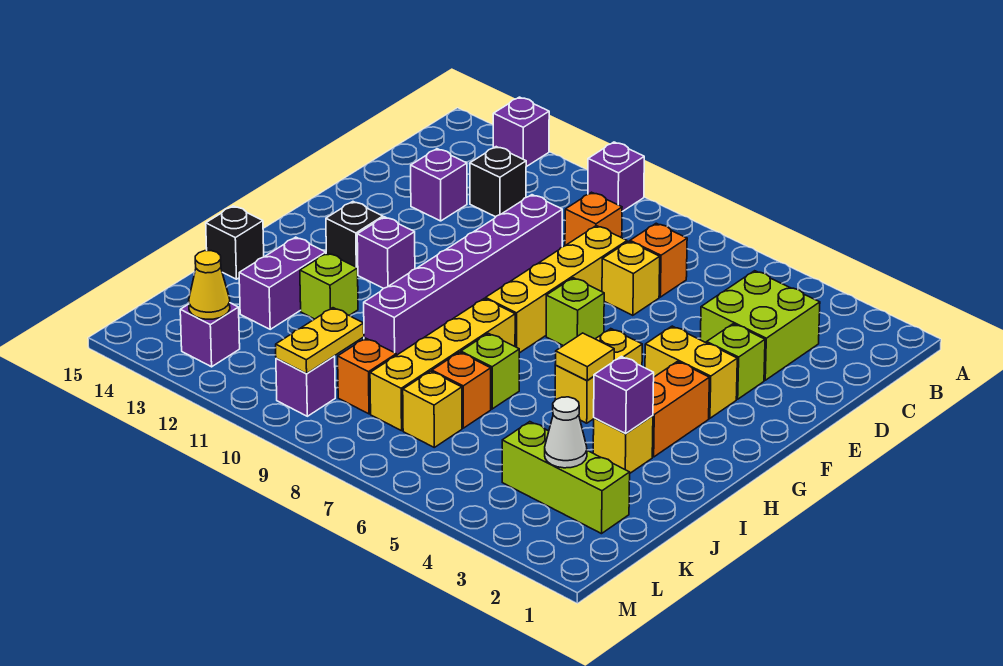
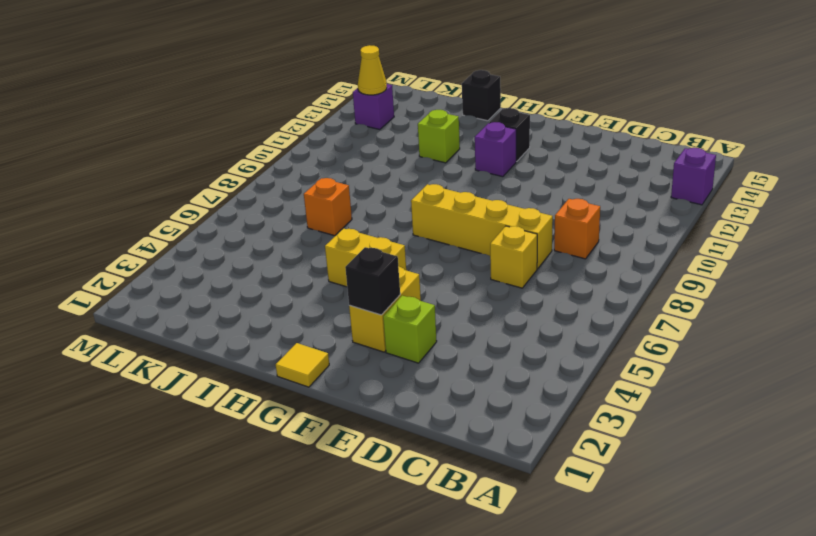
black 1x1 brick [345,247,400,315] -> black 1x1 brick moved to [470,147,526,217]
yellow 1x1 tile [276,343,329,387] -> yellow 1x1 tile moved to [555,333,614,381]
none -> purple 1x1 brick [588,142,644,212]
none -> lime 2x2 brick [700,271,820,380]
none -> orange 1x1 brick [630,223,687,297]
none -> purple 1x6 brick [364,195,562,355]

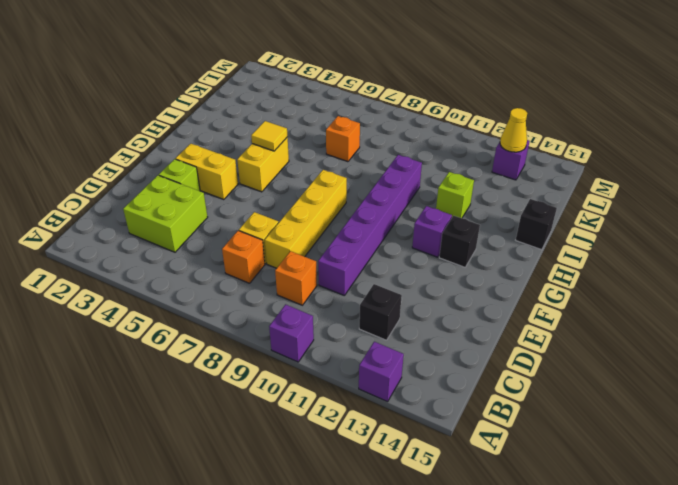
none -> purple 1x1 brick [411,149,467,221]
none -> lime 1x1 brick [546,278,604,346]
none -> orange 1x2 brick [652,362,709,457]
none -> yellow 1x4 brick [370,299,515,431]

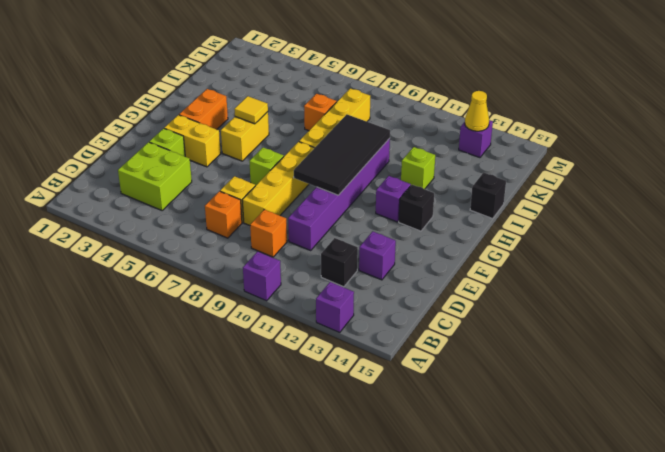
black 2x4 tile [294,114,390,195] -> none
none -> yellow 1x1 brick [593,416,653,473]
none -> lime 1x1 brick [461,333,519,409]
none -> purple 1x2 brick [239,237,326,329]
none -> lime 1x3 brick [502,422,630,534]

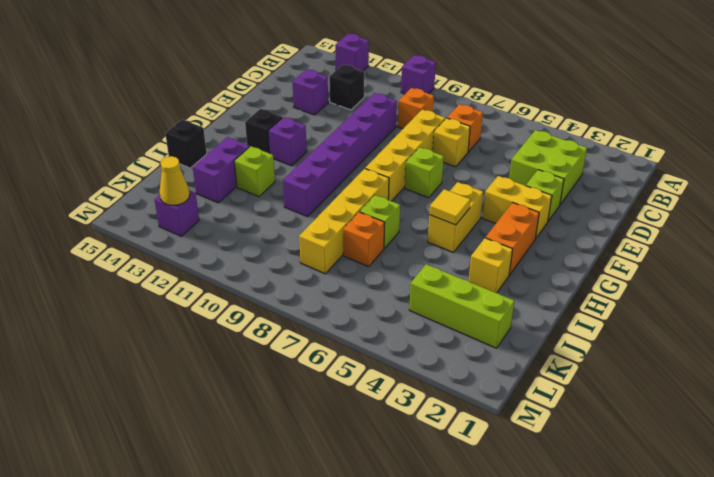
none -> yellow 1x1 brick [403,371,462,447]
none -> orange 1x1 brick [338,338,396,414]
none -> purple 1x1 brick [276,356,335,416]
none -> purple 1x1 brick [594,356,654,433]

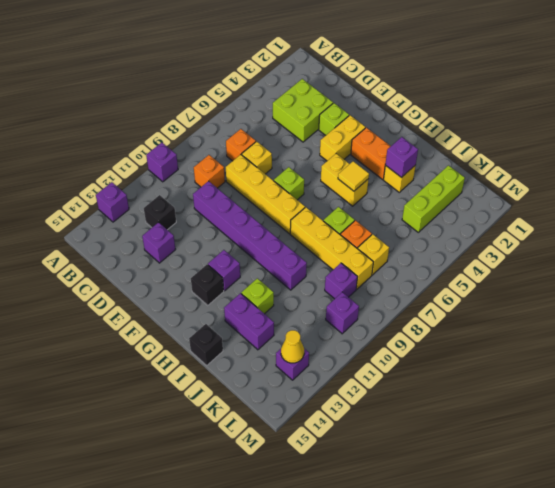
purple 1x1 brick [325,263,357,299] -> orange 1x1 brick [338,338,396,414]
none -> white 1x1 cone [545,397,587,468]
none -> yellow 1x2 plate [276,308,364,374]

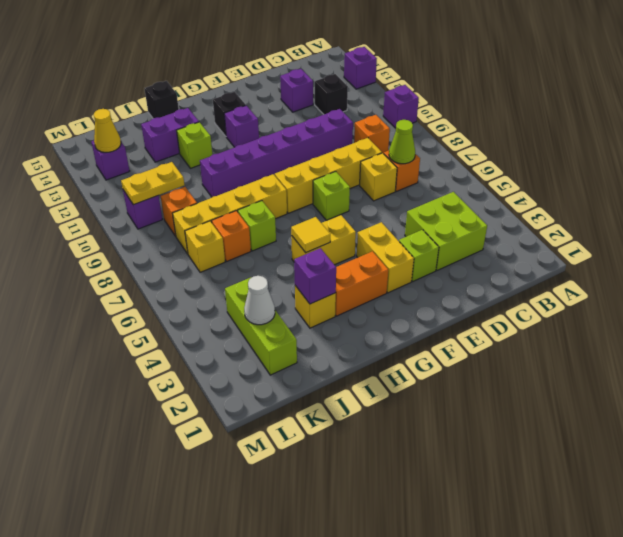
lime 1x1 cone [389,120,415,164] -> none

